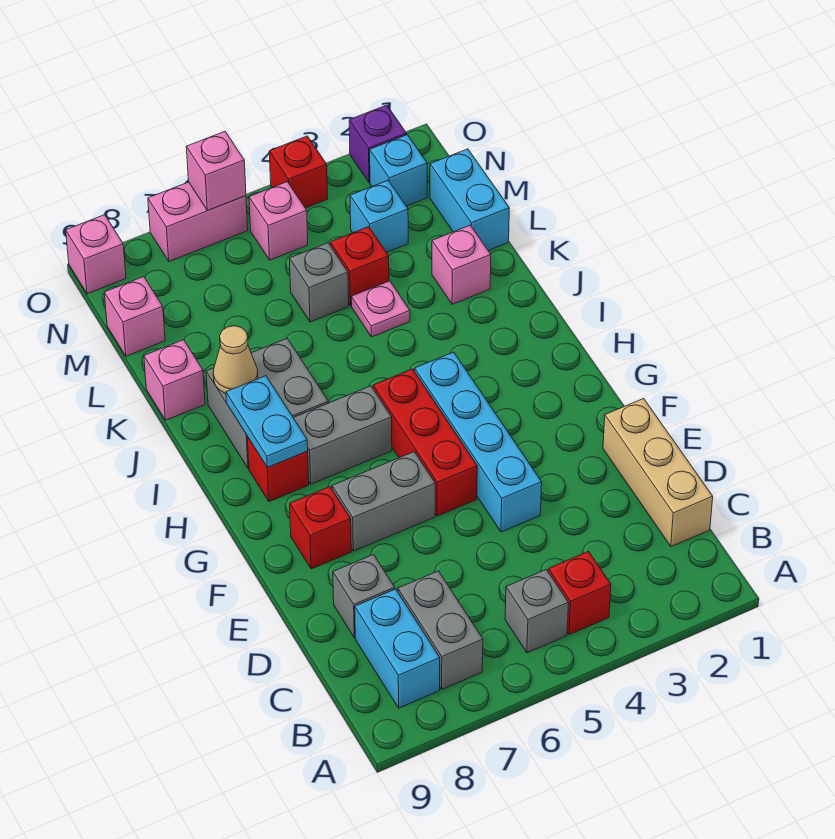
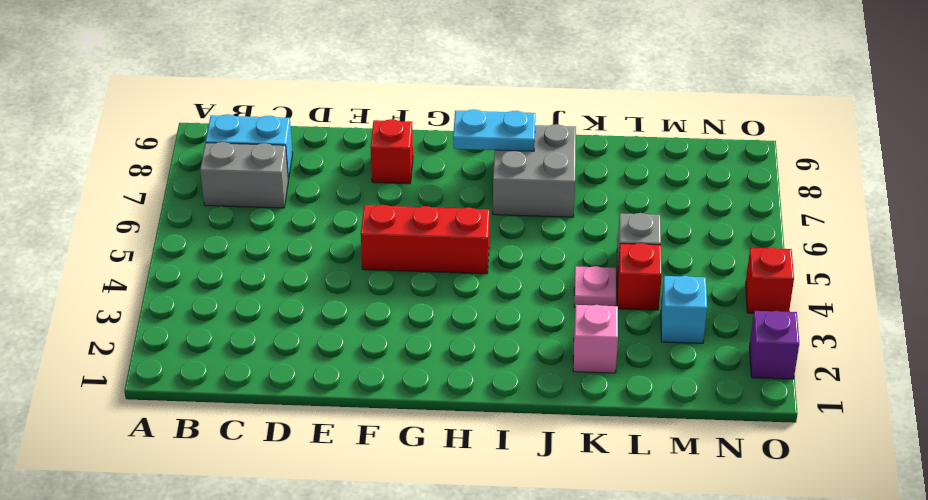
none -> red 1x1 brick [548,551,611,635]
none -> grey 1x1 brick [505,569,569,653]
none -> tan 1x3 brick [603,399,713,546]
none -> grey 1x1 brick [333,555,395,638]

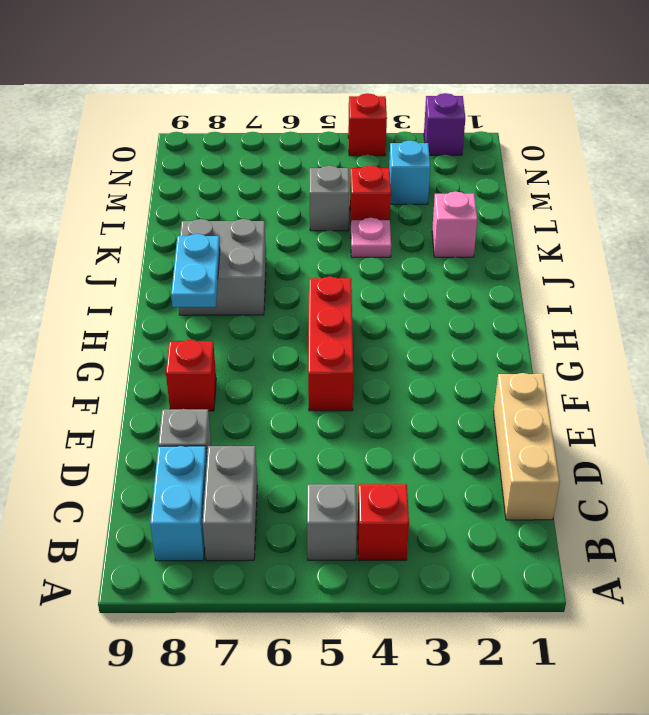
none -> cyan 1x4 brick [415,352,542,532]
none -> grey 1x2 brick [332,452,435,551]
none -> grey 1x2 brick [293,386,392,484]
none -> red 1x1 brick [247,437,309,501]

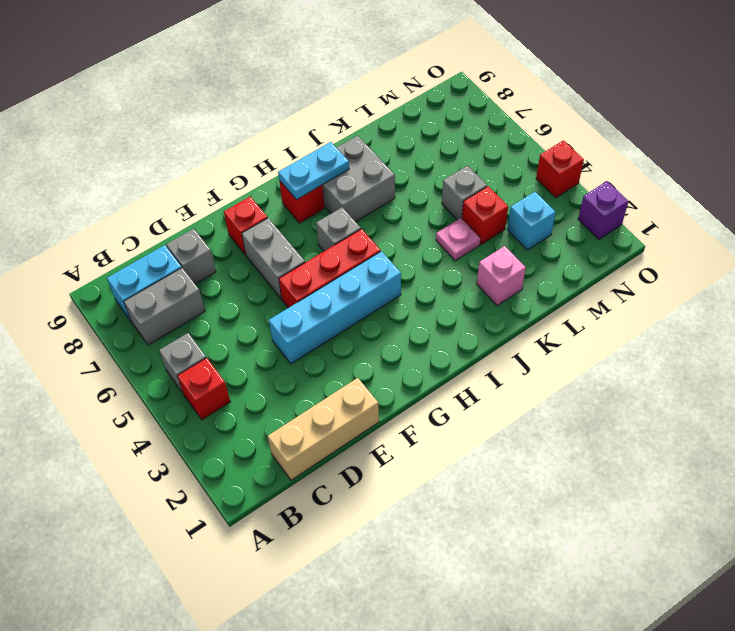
grey 1x1 brick [316,207,361,251] -> grey 1x2 brick [293,386,392,484]
none -> pink 1x1 brick [144,340,205,420]
none -> cyan 1x2 brick [430,149,509,251]
none -> pink 1x1 brick [104,277,165,356]
none -> cyan 1x1 brick [370,135,427,206]

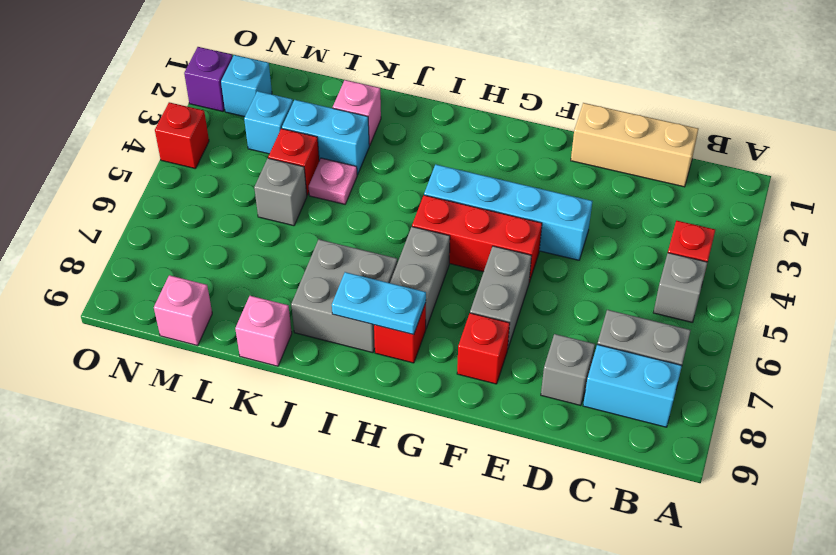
cyan 1x2 brick [282,100,369,175] -> cyan 1x2 brick moved to [430,149,509,251]
none -> pink 1x1 brick [249,182,308,260]
none -> pink 1x2 brick [148,182,248,261]
none -> pink 1x1 brick [66,215,126,294]
none -> tan 1x1 cone [213,326,258,394]

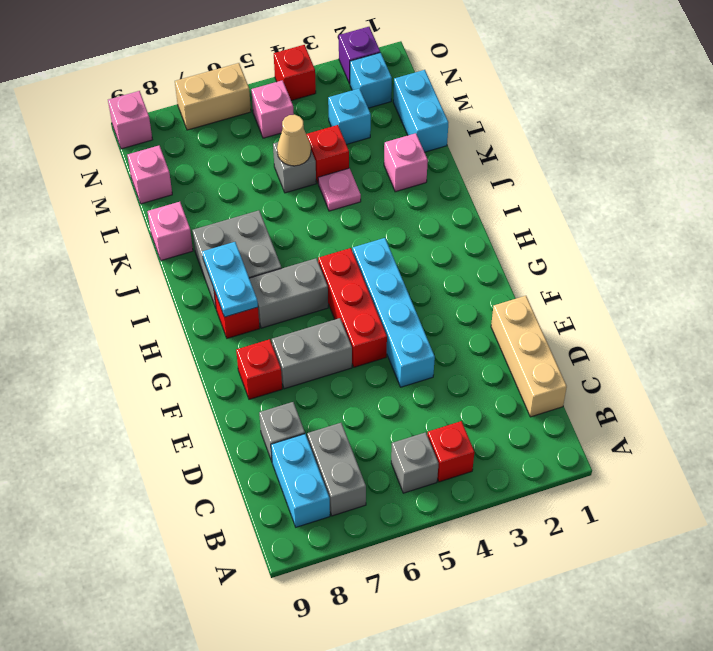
tan 1x1 cone [277,115,311,166] -> tan 1x1 cone moved to [213,326,258,394]
tan 1x2 brick [175,63,251,130] -> pink 1x2 brick [148,182,248,261]
none -> pink 1x1 brick [186,131,246,210]

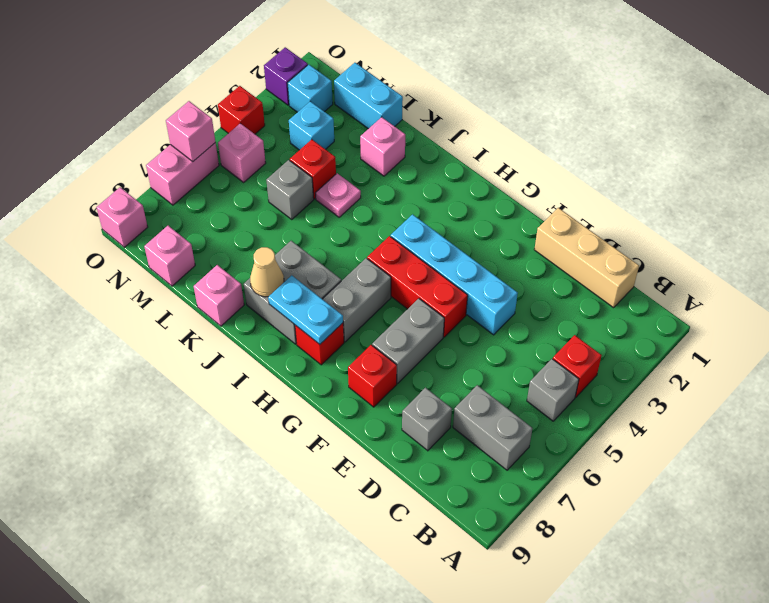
none -> cyan 1x2 brick [355,589,440,708]

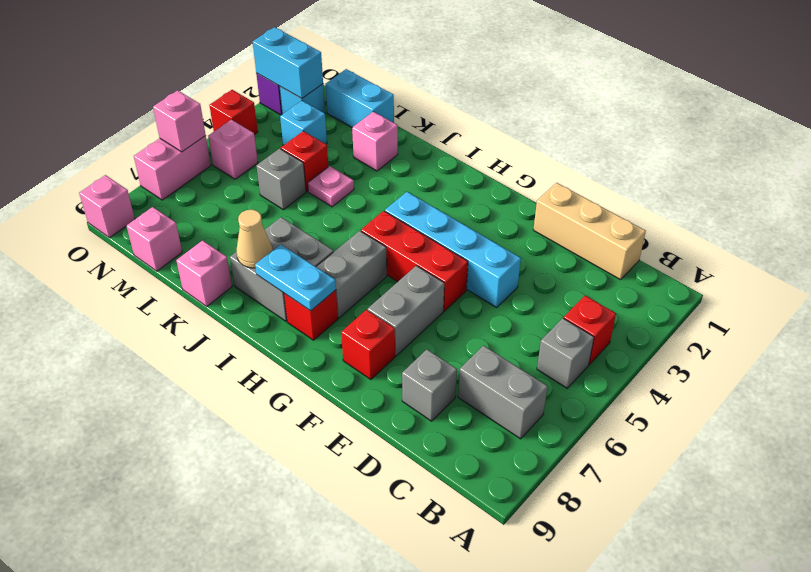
cyan 1x2 brick [253,27,323,99] -> cyan 1x2 brick moved to [355,589,440,708]

